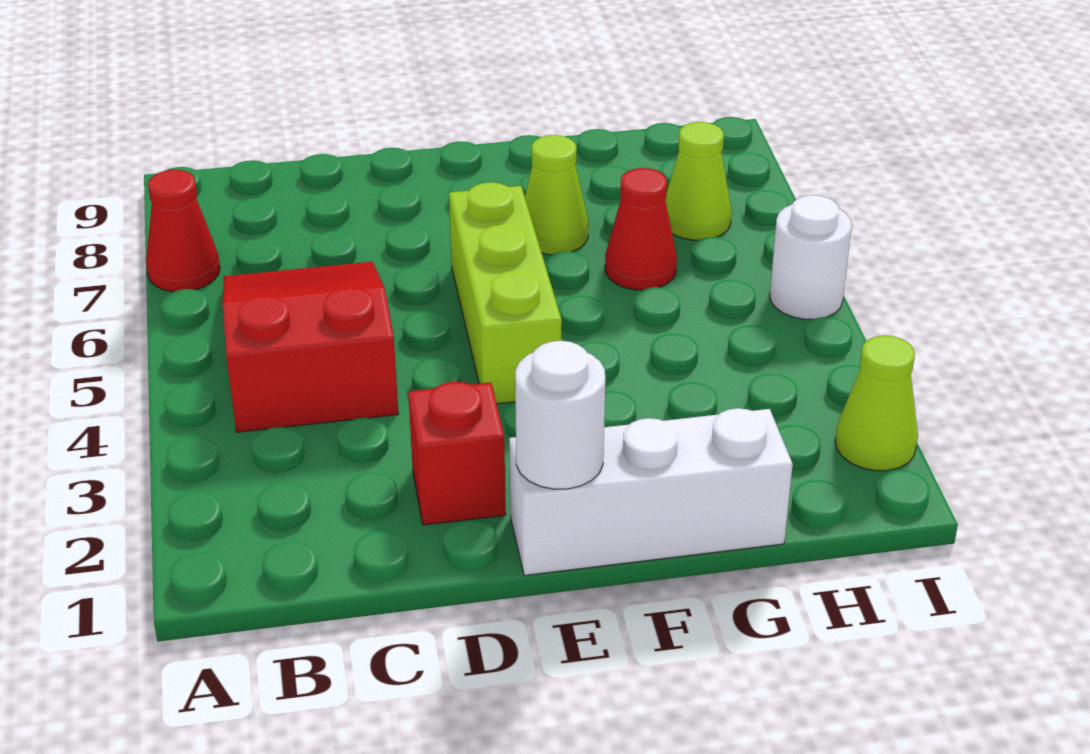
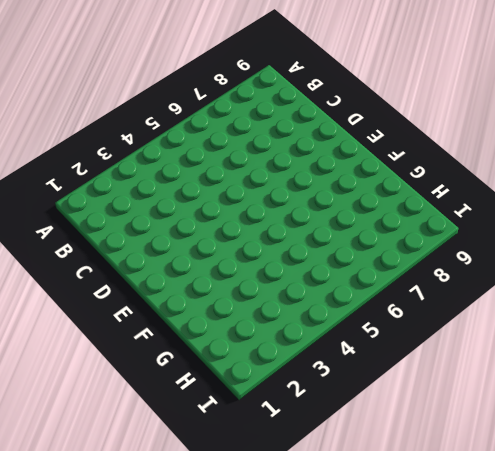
none -> red 1x1 cone [146,170,220,292]
none -> red 2x3 slope [223,262,398,432]

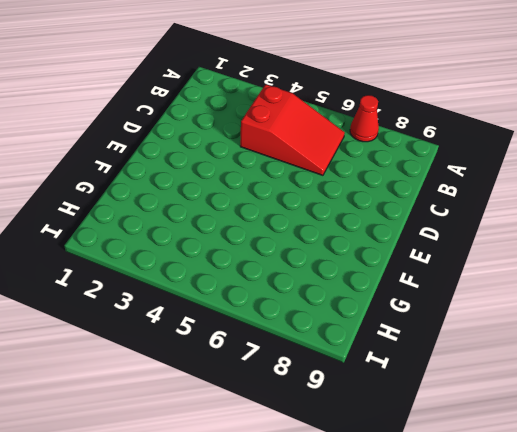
none -> red 1x1 brick [408,382,506,525]
none -> white 1x3 brick [509,408,793,575]

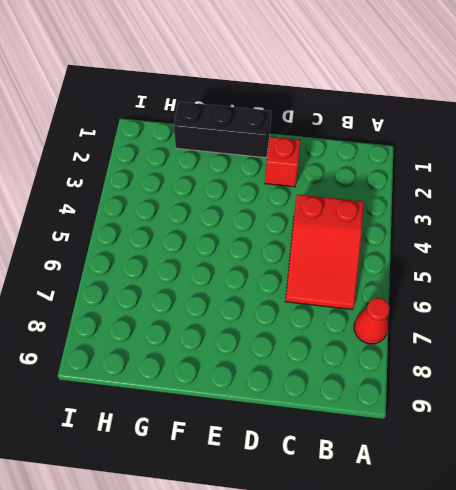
black 1x3 brick [174,102,271,158] -> white 1x3 brick [509,408,793,575]
none -> lime 1x3 brick [449,182,562,404]
none -> lime 1x1 cone [525,135,588,255]

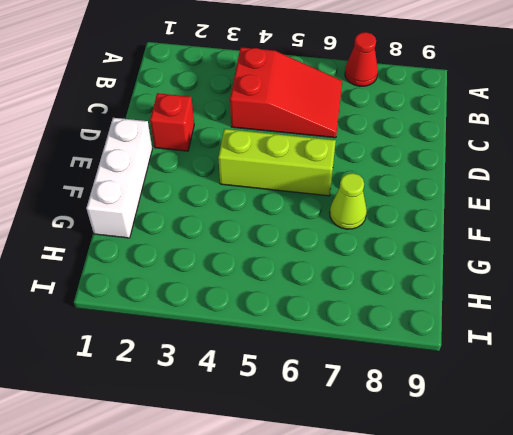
none -> red 1x1 cone [605,168,677,290]
none -> lime 1x1 cone [665,122,732,240]

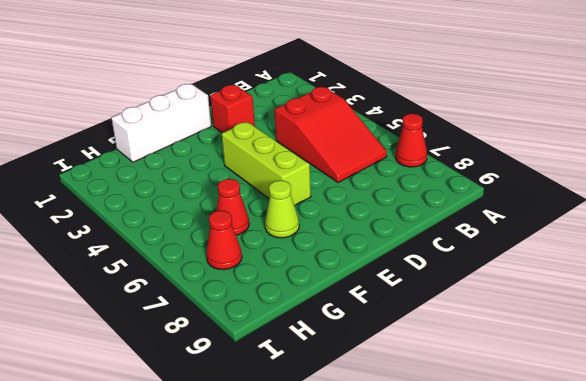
red 1x1 cone [206,211,242,270] -> lime 1x1 cone [665,122,732,240]
none -> lime 1x1 cone [835,335,918,471]
none -> white 1x1 round brick [770,195,852,319]

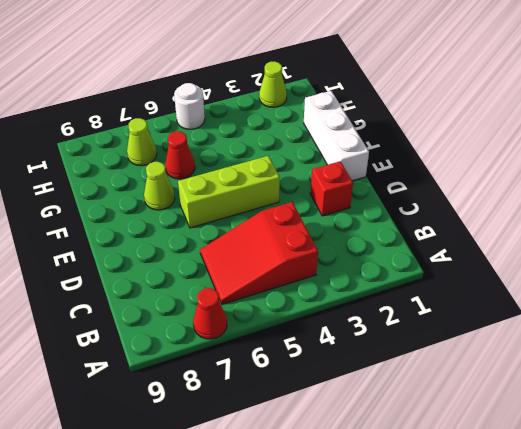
none -> white 1x1 round brick [515,341,605,489]

